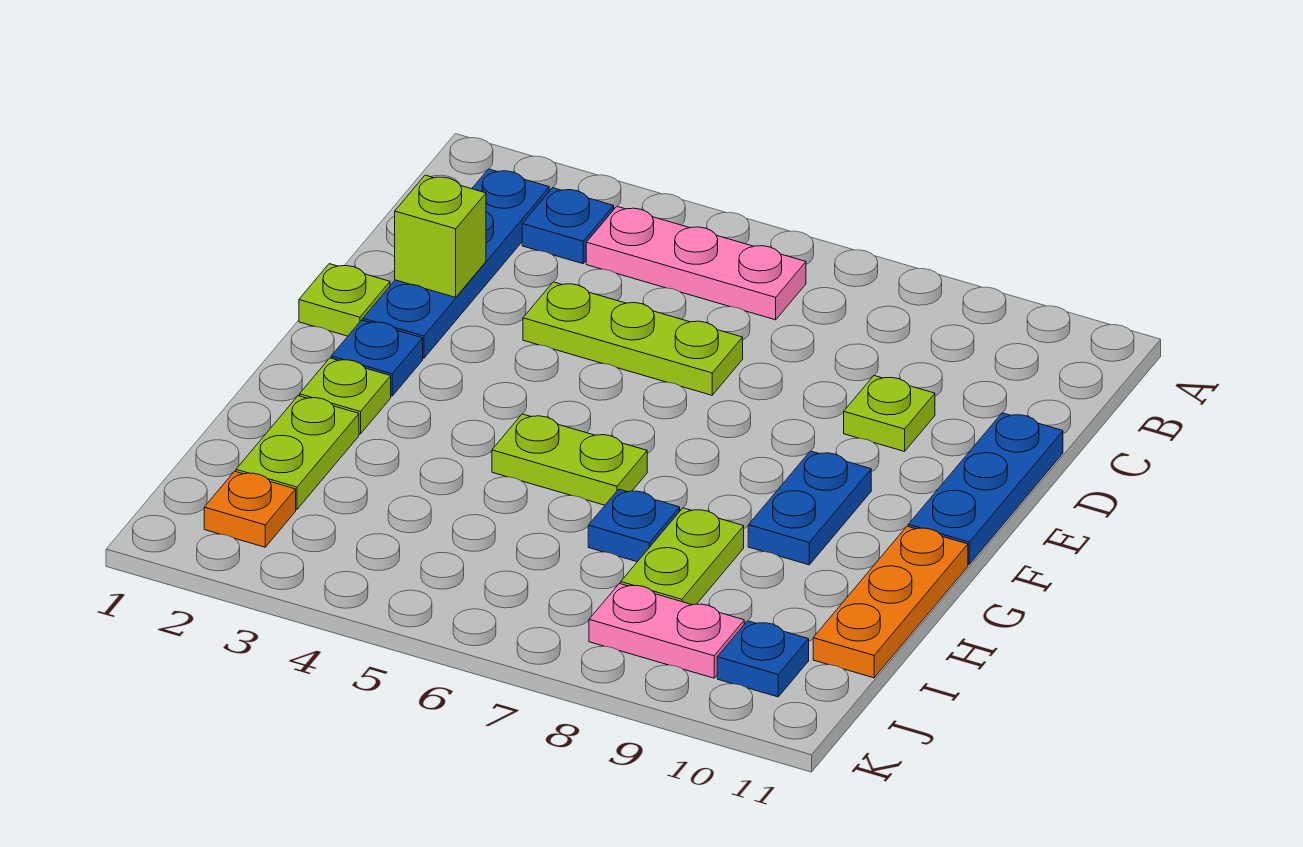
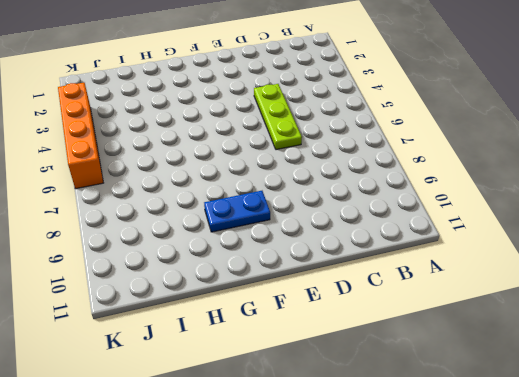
orange 1x4 brick [58,83,103,189] -> none
none -> blue 1x4 plate [363,169,549,358]
none -> blue 1x1 plate [522,188,614,264]
none -> pink 1x3 plate [586,207,806,320]

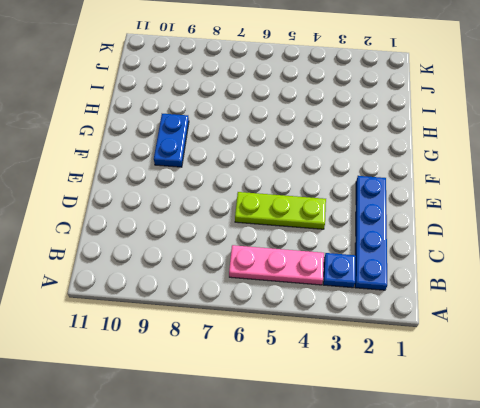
none -> lime 1x1 plate [844,376,935,451]
none -> blue 1x3 plate [908,413,1063,564]
none -> lime 1x1 plate [299,264,390,336]

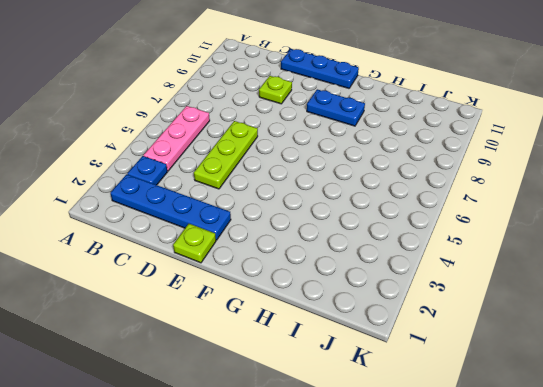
none -> blue 1x1 plate [331,320,423,396]
none -> lime 1x1 plate [300,358,391,434]
none -> lime 1x2 plate [492,414,647,505]

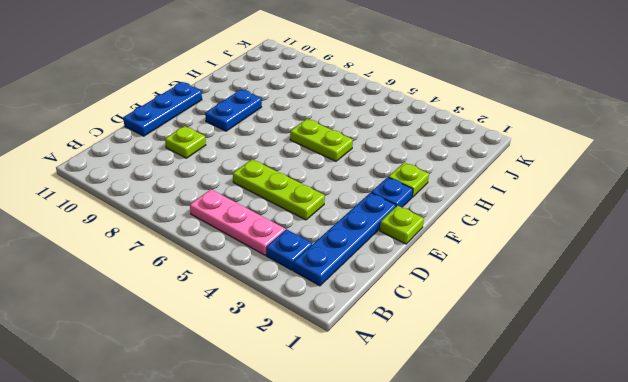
none -> orange 1x3 plate [813,526,968,678]
none -> lime 1x2 plate [236,396,359,509]
none -> blue 1x1 plate [588,489,680,562]

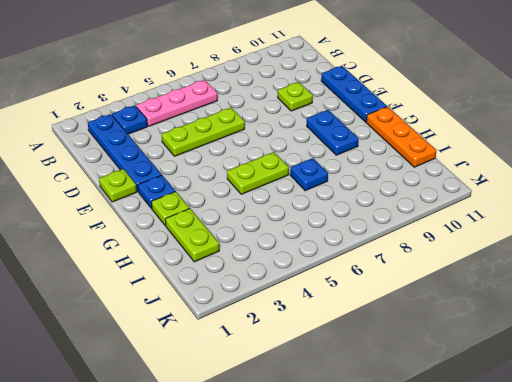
none -> lime 1x2 plate [621,508,744,605]
none -> orange 1x1 plate [204,471,296,547]
none -> pink 1x2 plate [589,583,744,678]

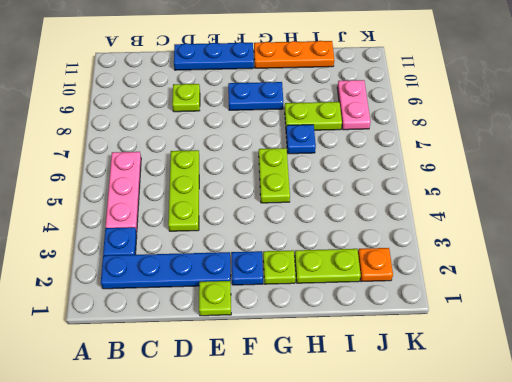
none -> blue 1x1 plate [717,621,809,697]
none -> lime 1x1 brick [395,175,486,297]

